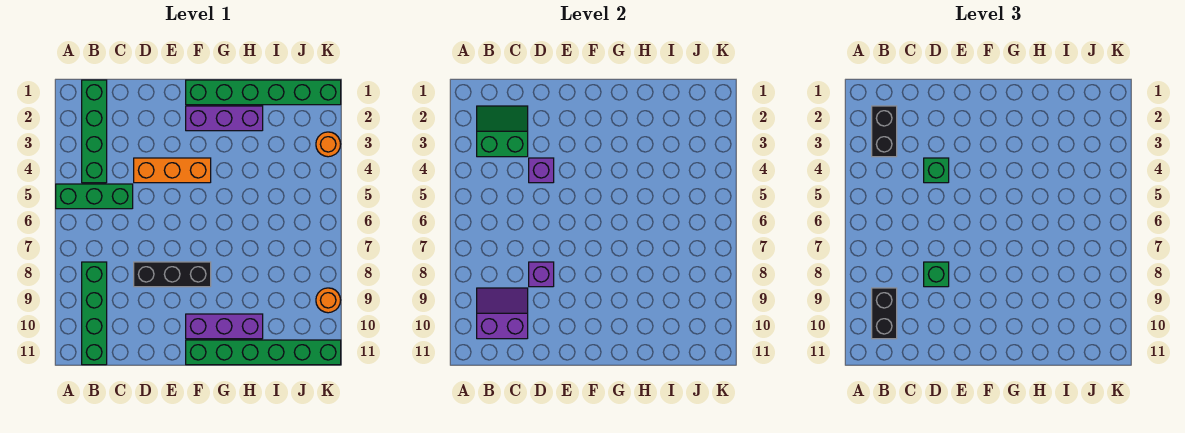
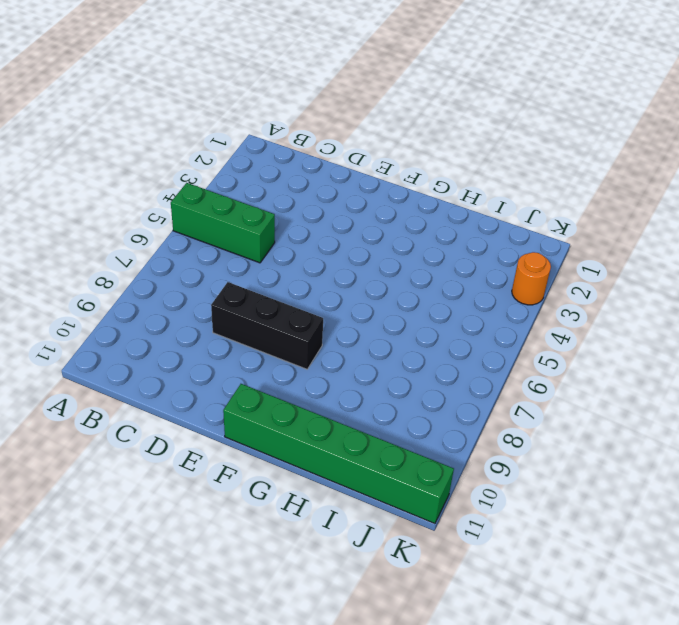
none -> green 1x4 brick [82,80,107,183]
none -> green 1x4 brick [82,262,107,365]
none -> orange 1x3 brick [134,158,211,183]

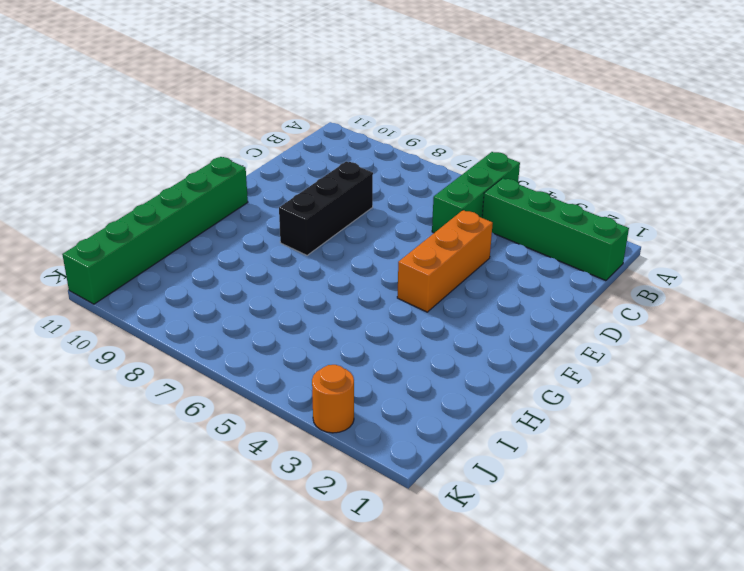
none -> green 1x4 brick [82,262,107,365]
none -> green 1x6 brick [186,80,341,105]
none -> purple 1x3 brick [186,106,263,131]

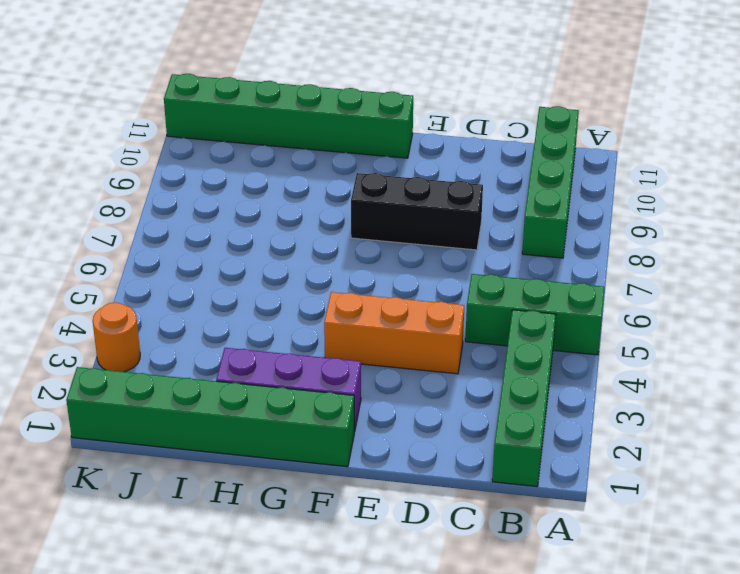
none -> purple 1x3 brick [186,314,263,339]
none -> orange 1x1 round brick [316,288,341,313]
none -> green 2x2 slope [477,106,528,157]

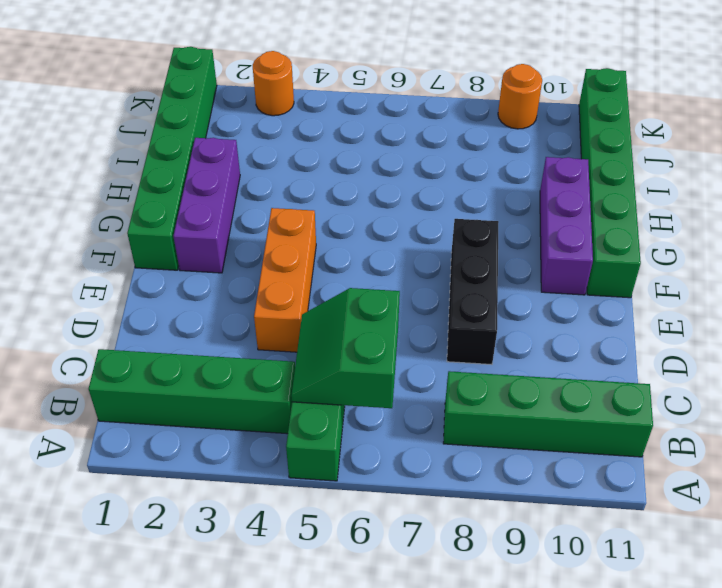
green 2x2 slope [291,288,400,408] -> green 2x2 slope moved to [477,106,528,157]
none -> purple 2x2 slope [477,288,528,339]
none -> purple 1x1 brick [529,158,554,183]
none -> purple 1x1 brick [529,262,554,287]

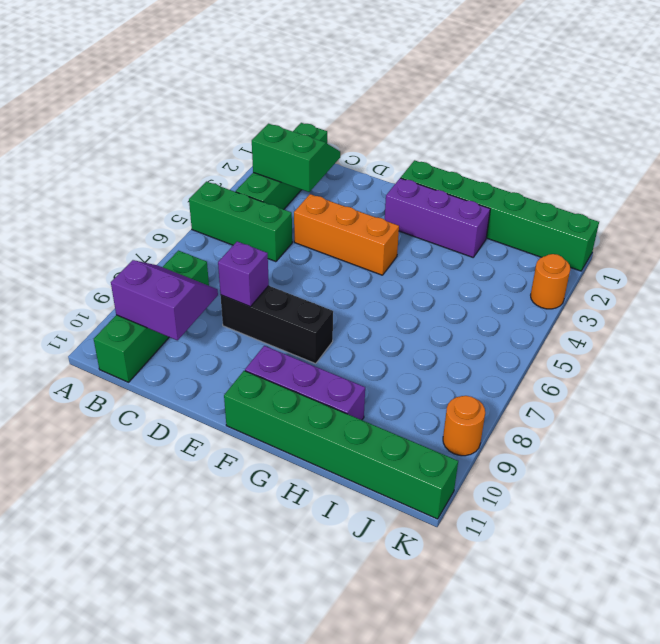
none -> purple 1x1 brick [529,158,554,183]
none -> black 1x2 brick [872,106,897,157]
none -> black 1x2 brick [872,288,897,339]

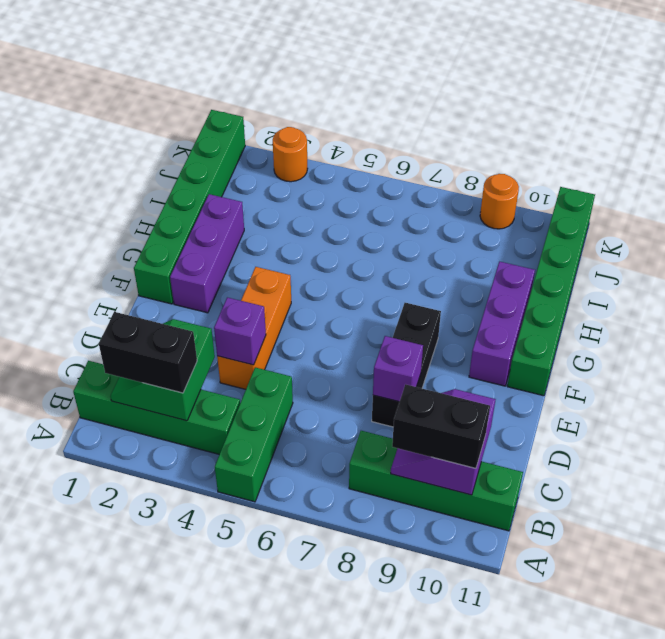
none -> green 1x1 brick [924,158,949,183]
none -> green 1x1 brick [924,262,949,287]

